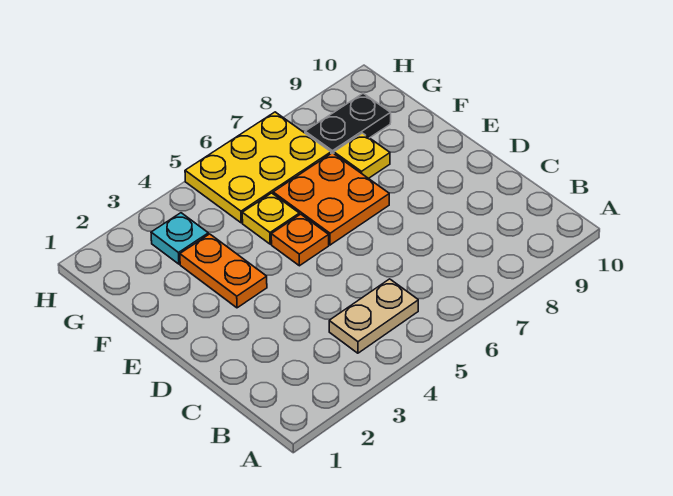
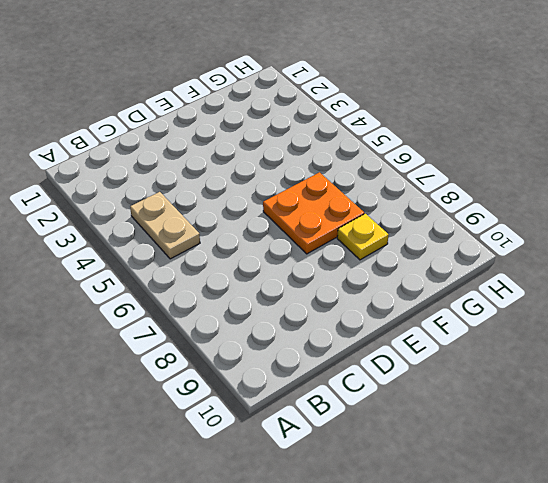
none -> orange 1x2 plate [180,234,267,308]
none -> orange 1x1 plate [271,214,329,266]

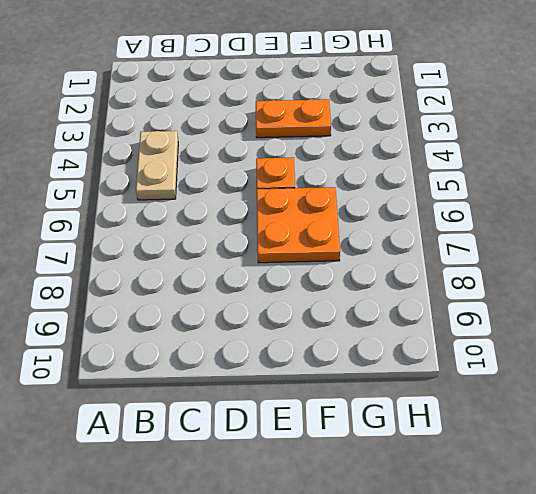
none -> yellow 1x1 plate [242,193,299,244]
none -> yellow 1x1 plate [334,133,390,179]

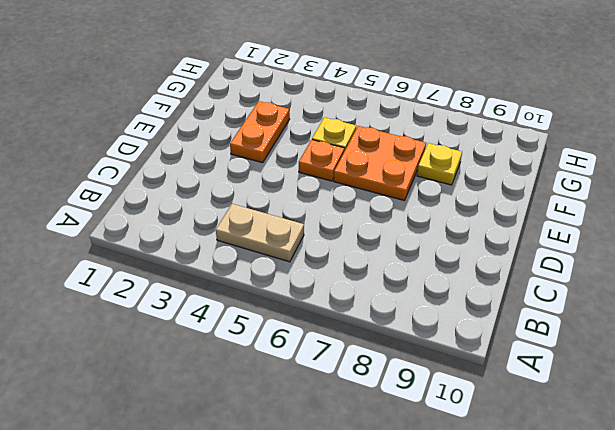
none -> cyan 1x1 plate [151,213,208,264]
none -> yellow 2x3 plate [185,112,331,223]

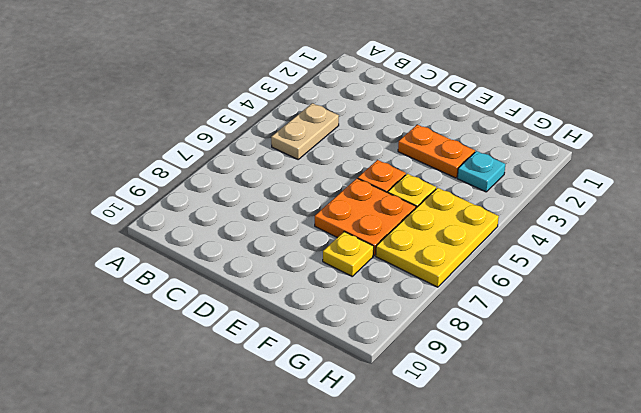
none -> black 1x2 plate [305,93,391,154]

